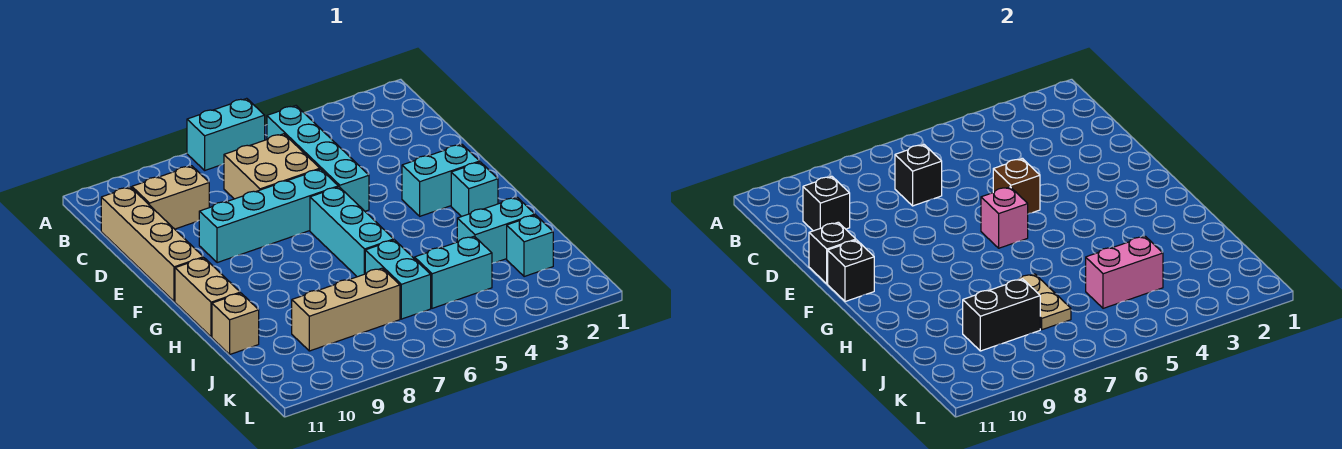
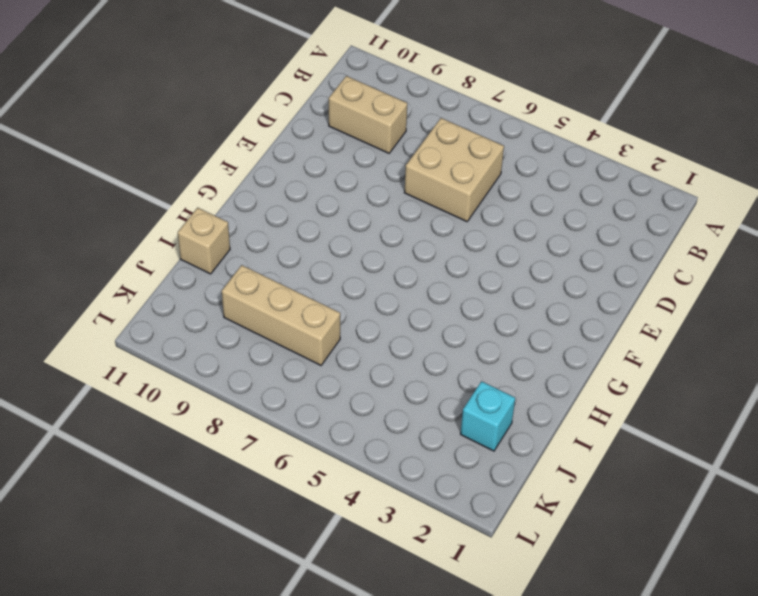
none -> cyan 1x2 brick [187,98,265,170]
none -> cyan 1x4 brick [267,106,369,211]
none -> tan 1x4 brick [101,187,203,302]

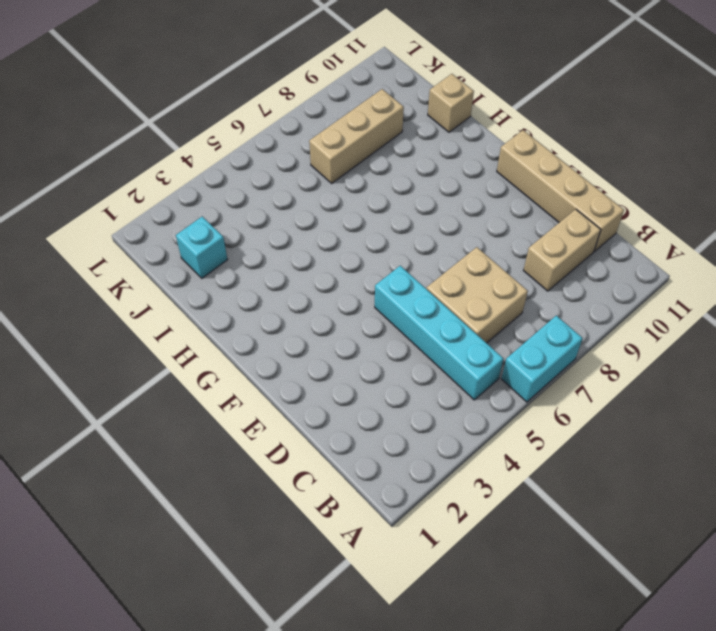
none -> cyan 1x4 brick [199,169,338,263]
none -> cyan 1x2 brick [402,144,480,216]
none -> cyan 1x3 brick [310,187,394,277]

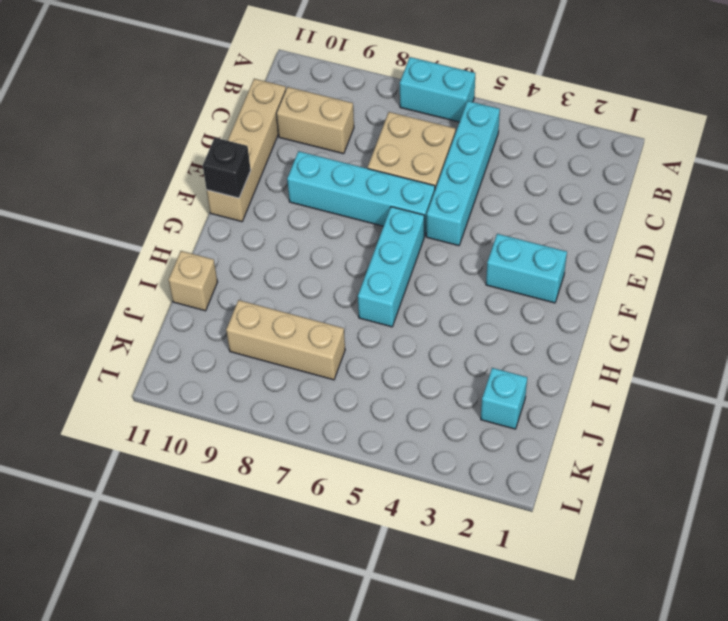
none -> cyan 1x1 brick [451,162,498,217]
none -> tan 1x2 brick [175,258,240,337]
none -> cyan 1x2 brick [457,197,535,263]

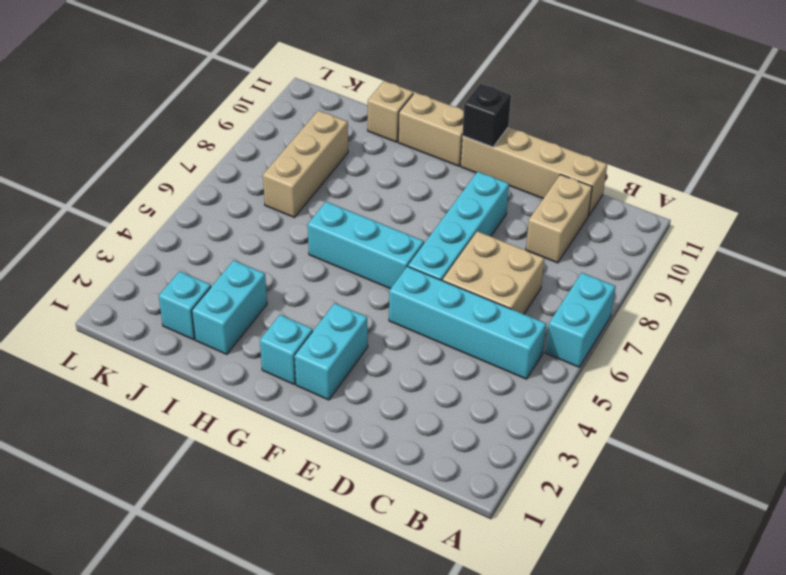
none -> cyan 1x2 brick [365,240,431,319]
none -> cyan 1x2 brick [415,236,492,308]
none -> black 1x1 brick [895,145,942,206]

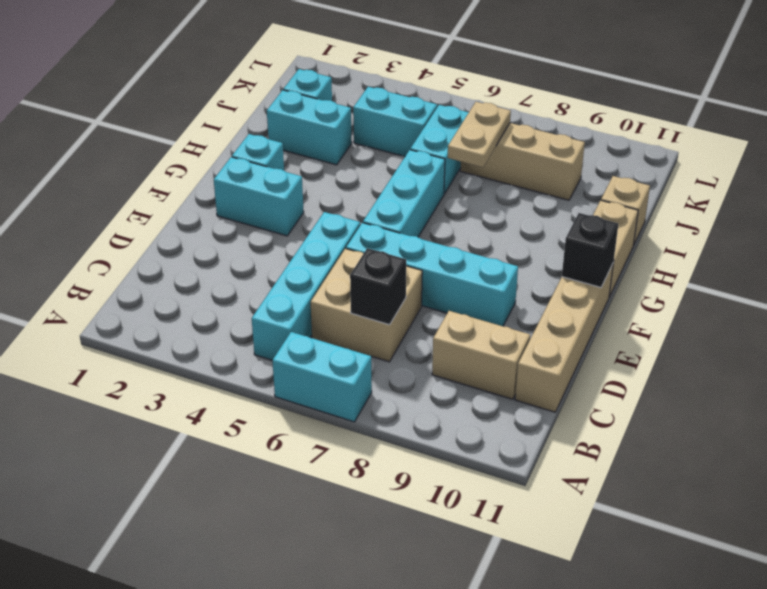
none -> black 1x1 brick [803,176,850,231]
none -> brown 1x1 brick [993,159,1040,214]
none -> black 1x1 brick [809,222,856,284]

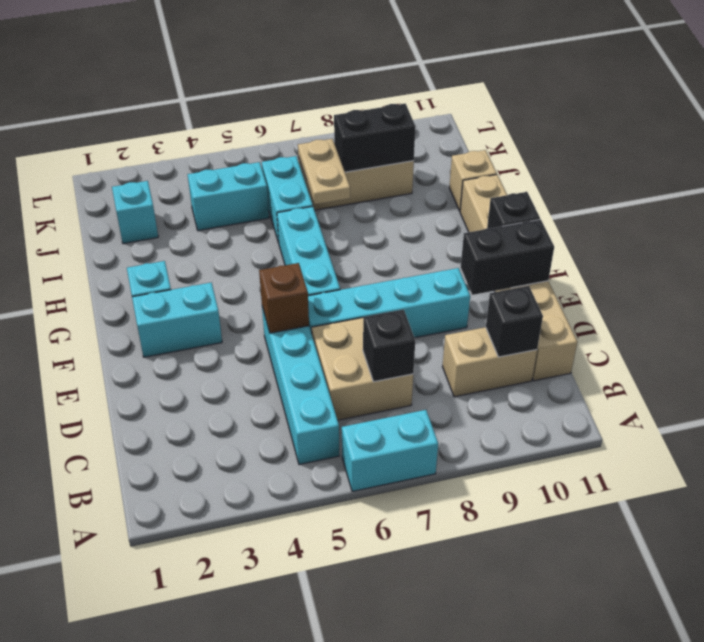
black 1x2 brick [461,219,554,295] -> black 1x1 brick [809,222,856,284]
none -> cyan 1x2 brick [457,197,535,263]
none -> pink 1x1 brick [981,187,1028,248]
none -> pink 1x2 brick [1086,236,1163,308]

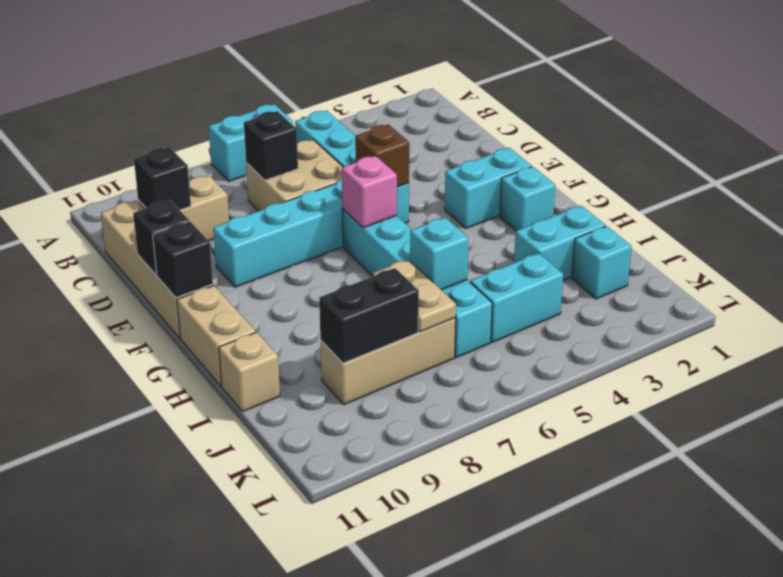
cyan 1x1 brick [410,217,469,290] -> none
none -> pink 1x2 brick [1086,236,1163,308]

